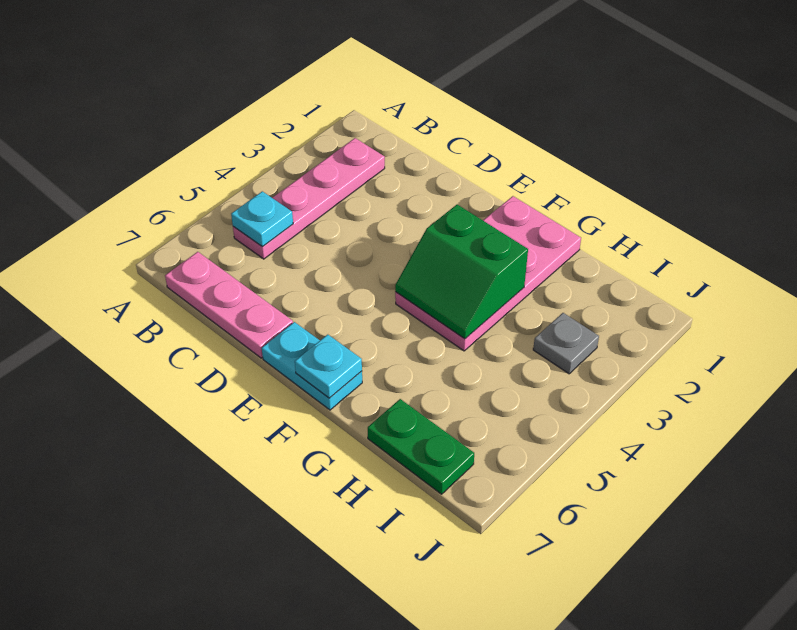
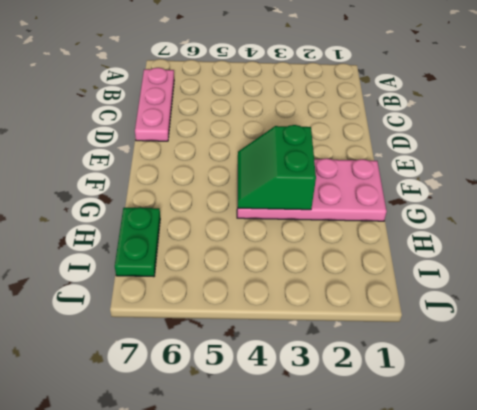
none -> pink 1x4 plate [233,138,385,259]
none -> cyan 1x2 plate [262,322,362,410]

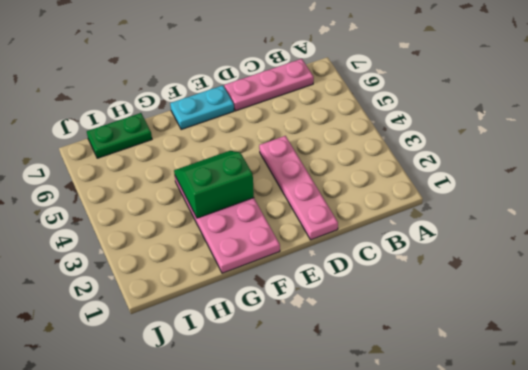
pink 1x4 plate [259,136,338,240] -> pink 1x4 plate moved to [233,138,385,259]
none -> grey 1x1 plate [533,313,599,374]
none -> cyan 1x1 plate [231,191,293,247]

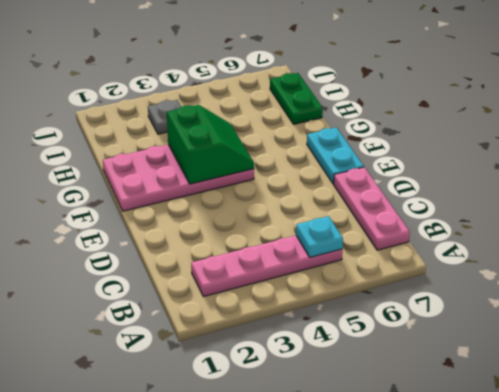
none -> cyan 1x1 plate [295,335,362,398]

